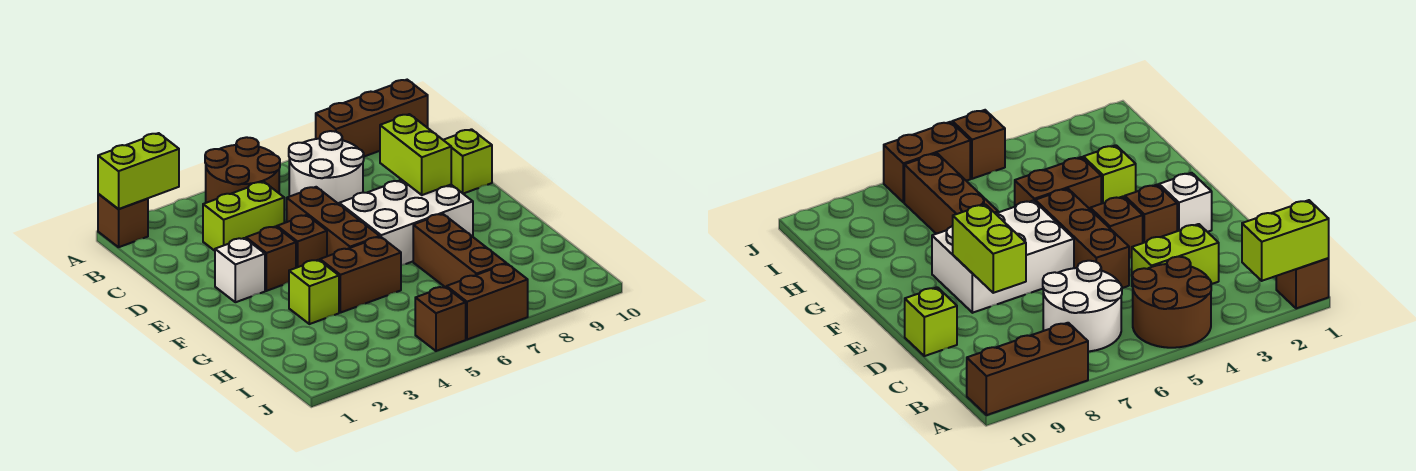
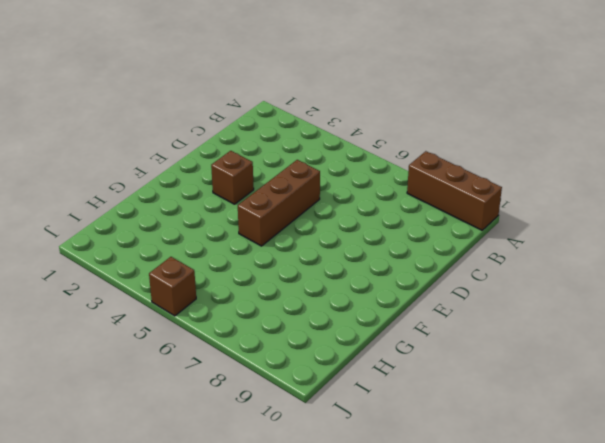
none -> brown 1x1 brick [98,194,148,247]
none -> brown 2x2 round brick [205,137,280,203]
none -> white 2x2 round brick [289,131,364,204]

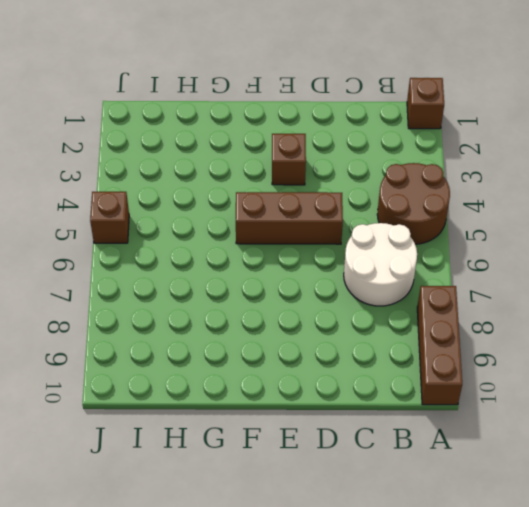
none -> lime 1x2 brick [203,182,284,251]
none -> lime 1x1 brick [444,129,492,194]
none -> white 1x1 brick [215,238,265,302]

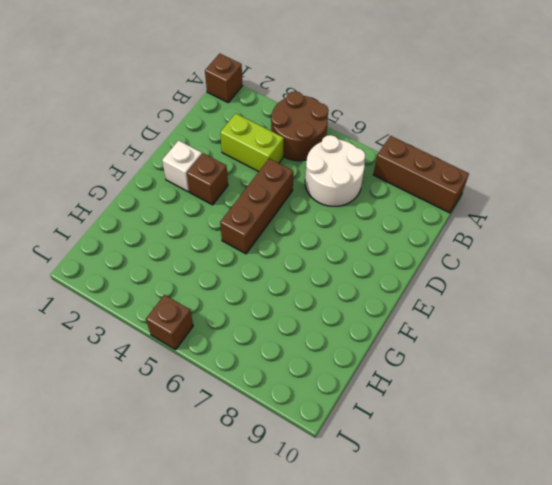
none -> lime 1x1 brick [444,129,492,194]
none -> brown 1x1 brick [277,215,327,268]
none -> white 2x3 brick [339,180,473,265]

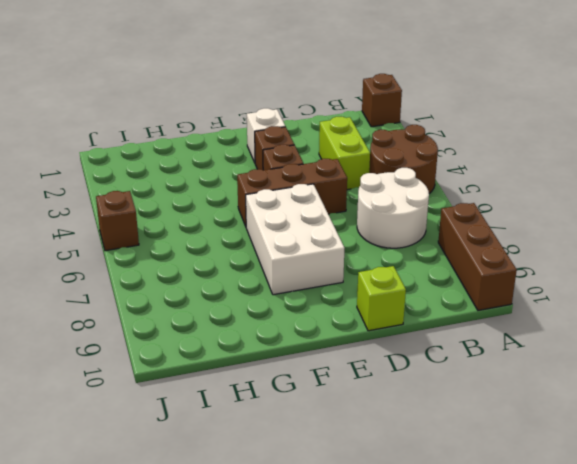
none -> lime 1x1 brick [289,260,339,324]
none -> brown 1x2 brick [320,237,401,313]
none -> brown 1x3 brick [413,214,506,288]

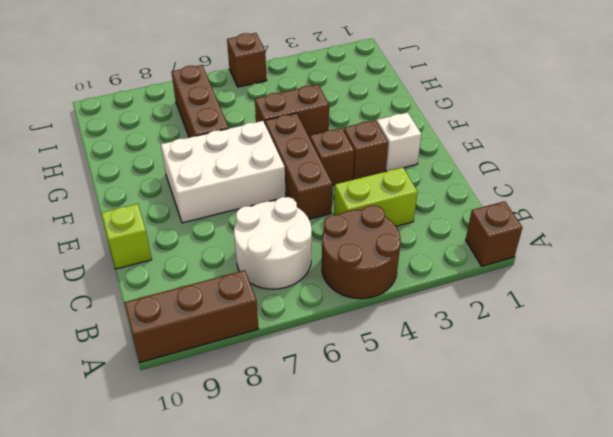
none -> lime 1x1 brick [289,260,339,324]
none -> brown 1x2 brick [447,264,528,340]
none -> lime 1x2 brick [98,133,179,209]

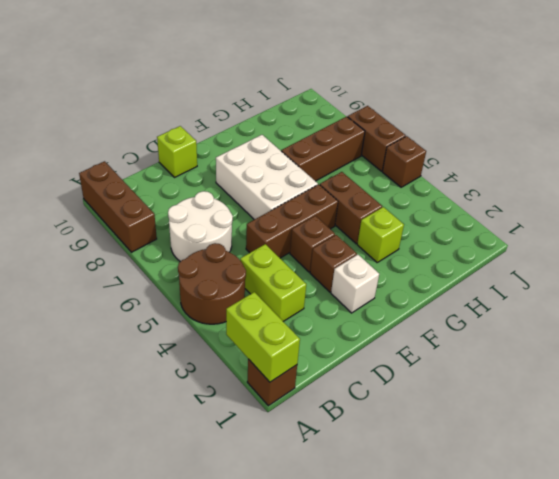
none -> lime 1x2 brick [380,114,451,195]

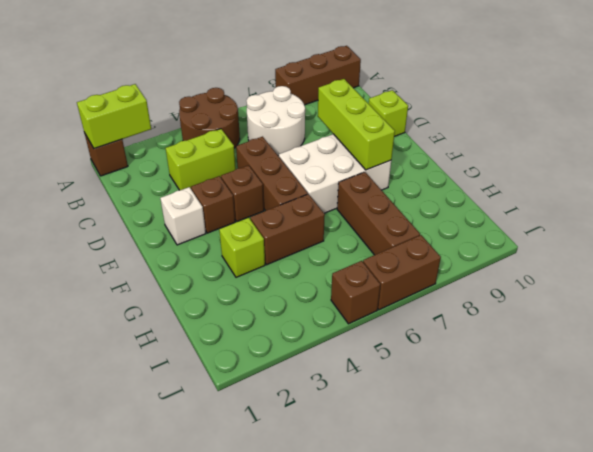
lime 1x3 brick [318,79,395,170] -> lime 1x2 brick [380,114,451,195]

